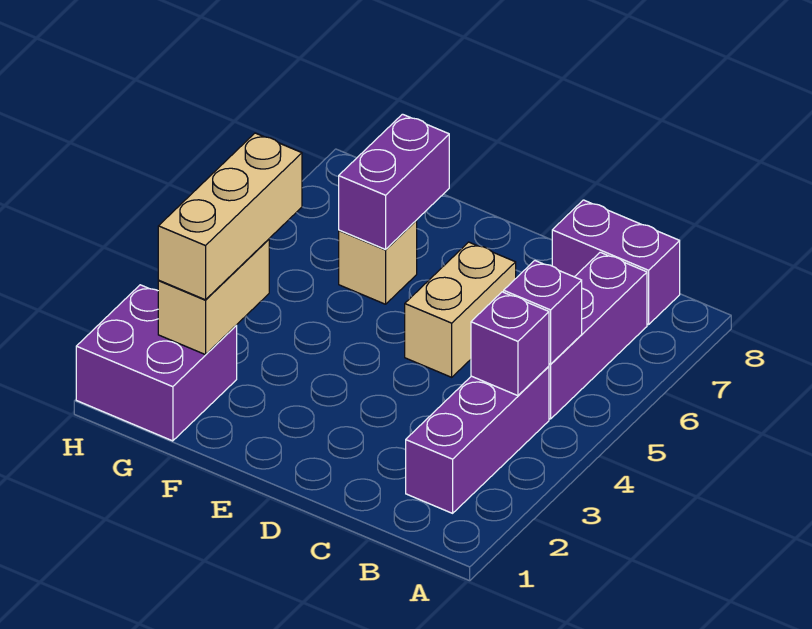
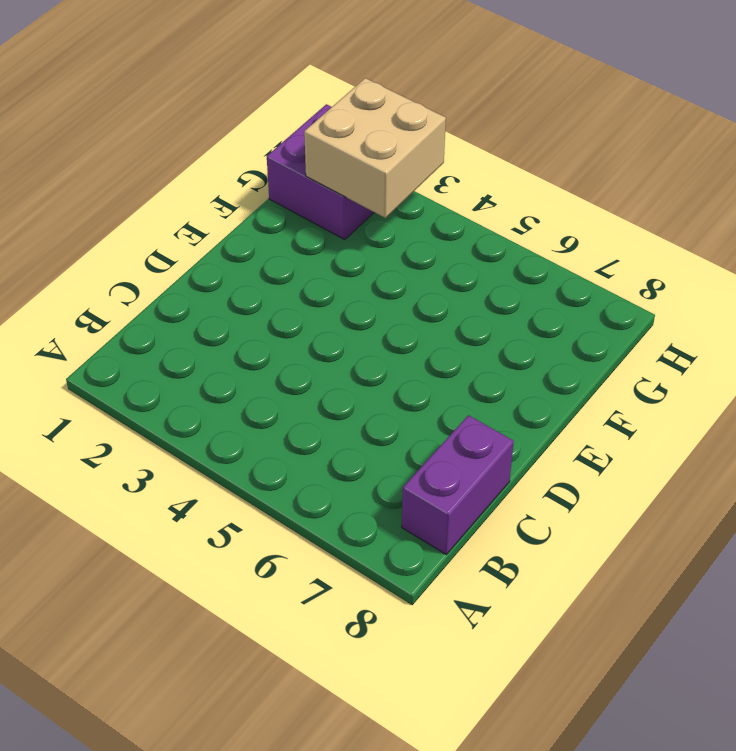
tan 2x2 brick [304,78,446,218] -> tan 1x2 brick [158,239,269,355]
none -> purple 1x3 brick [406,366,549,513]
none -> purple 1x3 brick [549,252,647,419]

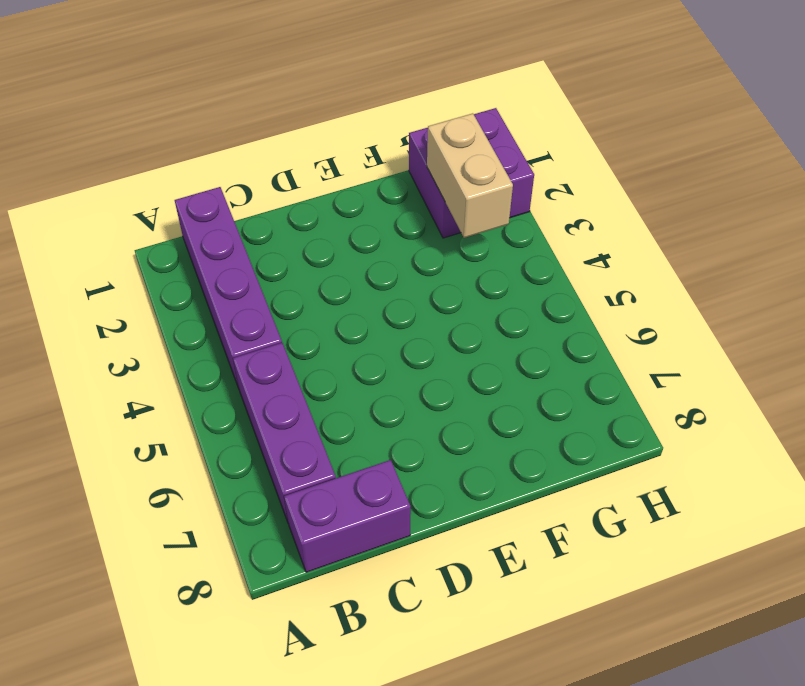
purple 1x4 brick [175,187,282,388] -> purple 1x3 brick [406,366,549,513]
none -> tan 1x2 brick [405,242,516,377]
none -> tan 1x1 brick [339,220,417,304]

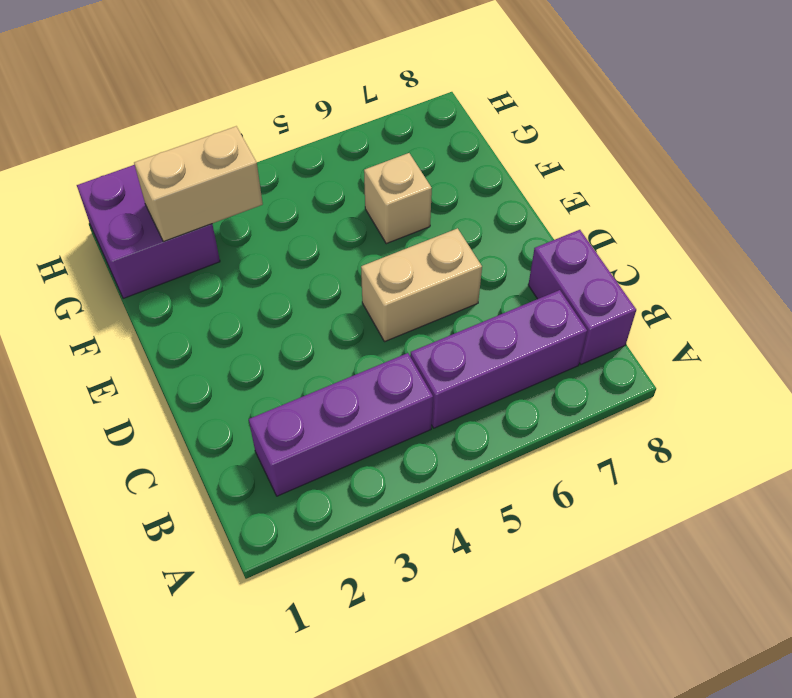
none -> purple 1x1 brick [471,292,549,396]
none -> purple 1x1 brick [504,261,582,364]

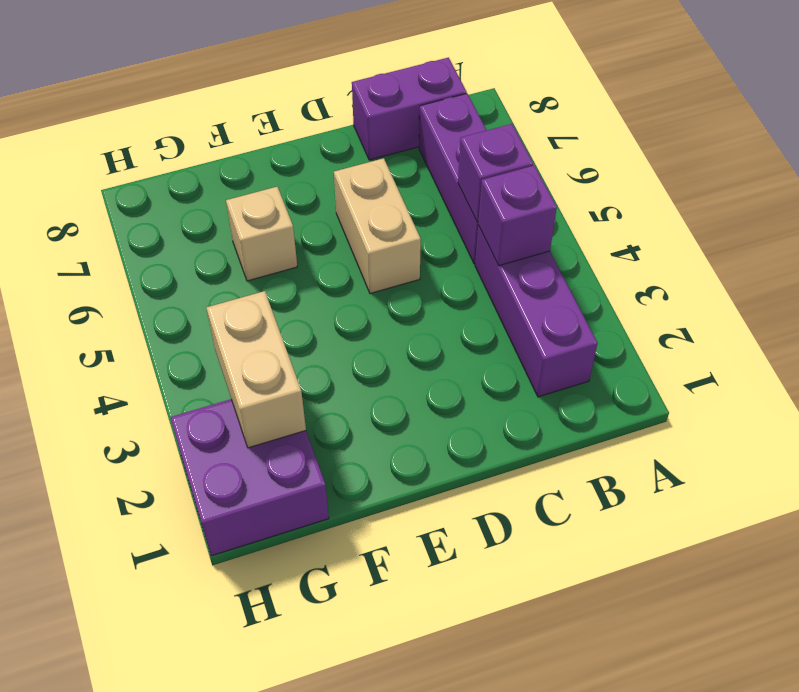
none -> purple 1x2 brick [339,114,449,249]
none -> tan 1x3 brick [158,133,302,300]

